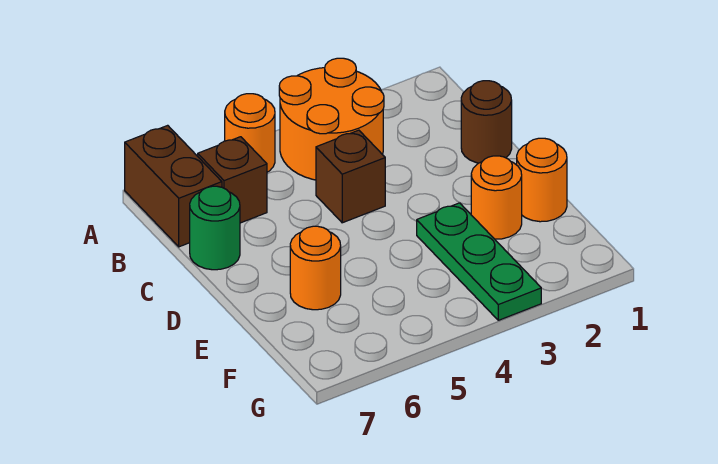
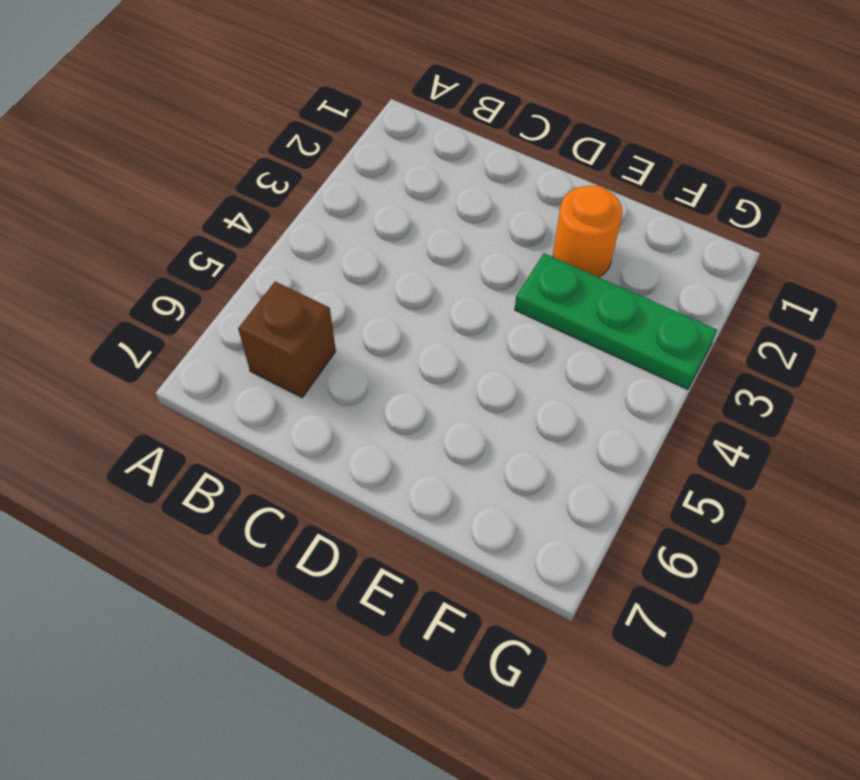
none -> orange 2x2 round brick [279,58,384,180]
none -> orange 1x1 round brick [225,94,275,172]

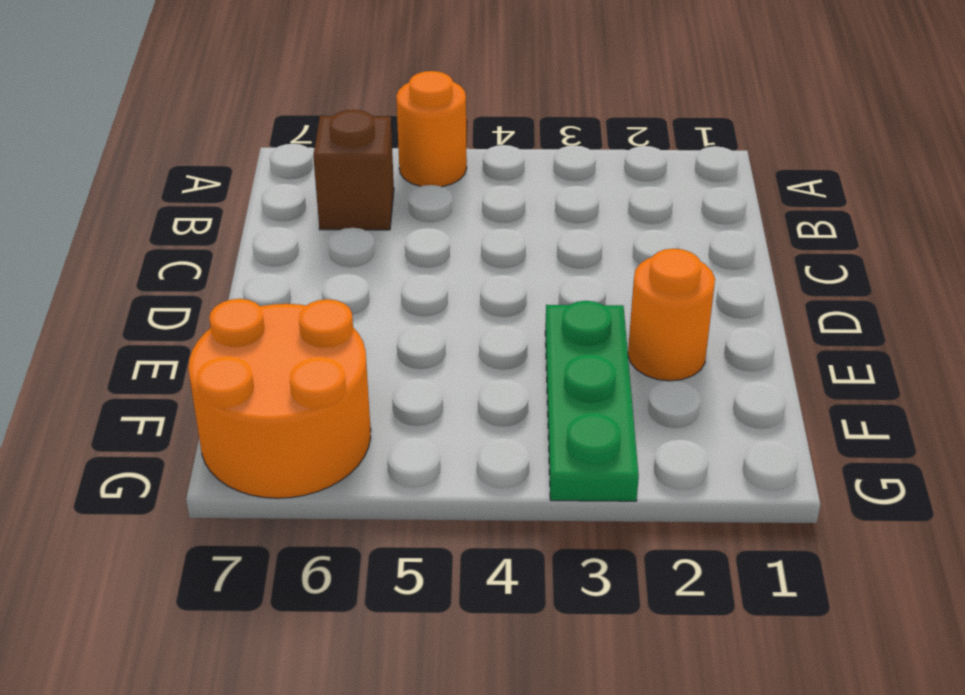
orange 2x2 round brick [188,299,371,498] -> orange 2x2 round brick moved to [279,58,384,180]
none -> brown 1x2 brick [125,125,222,247]
none -> brown 1x1 round brick [461,81,512,163]

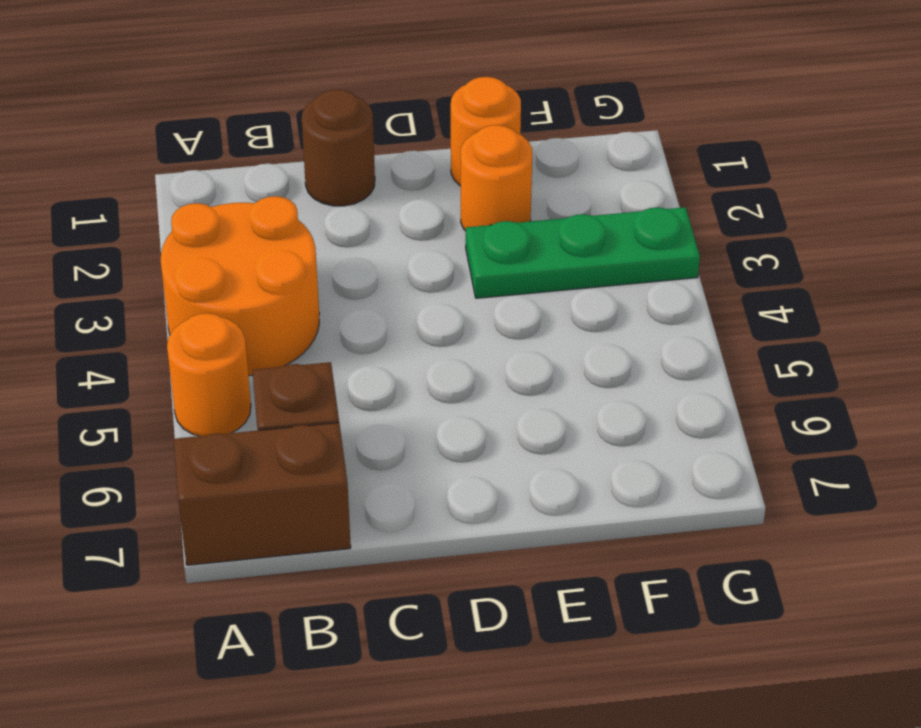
none -> brown 1x1 brick [316,130,385,223]
none -> green 1x1 round brick [190,186,240,270]

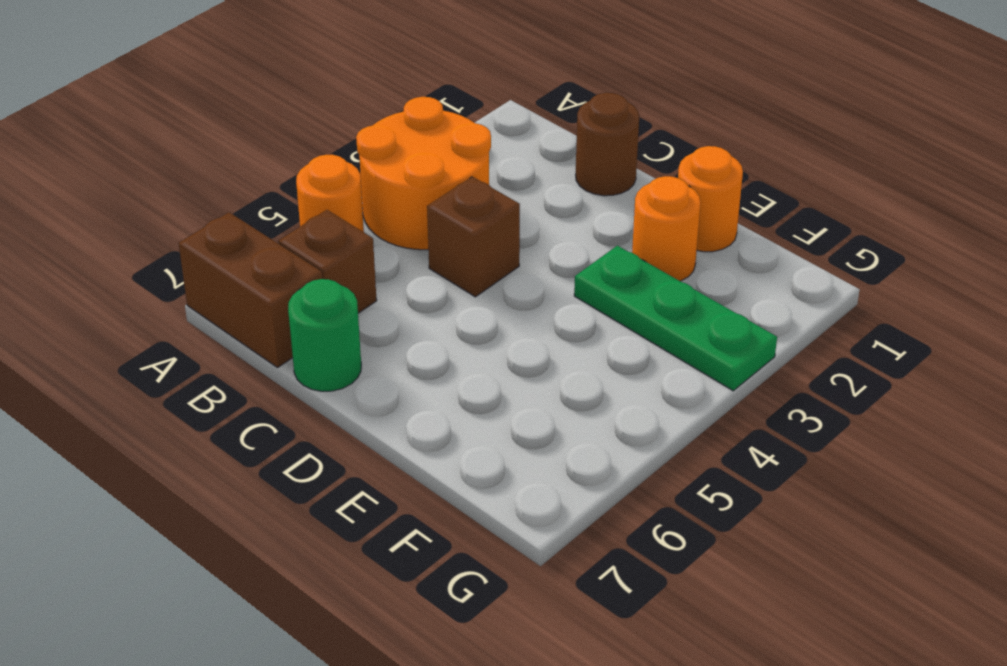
none -> orange 1x1 round brick [290,226,341,310]

